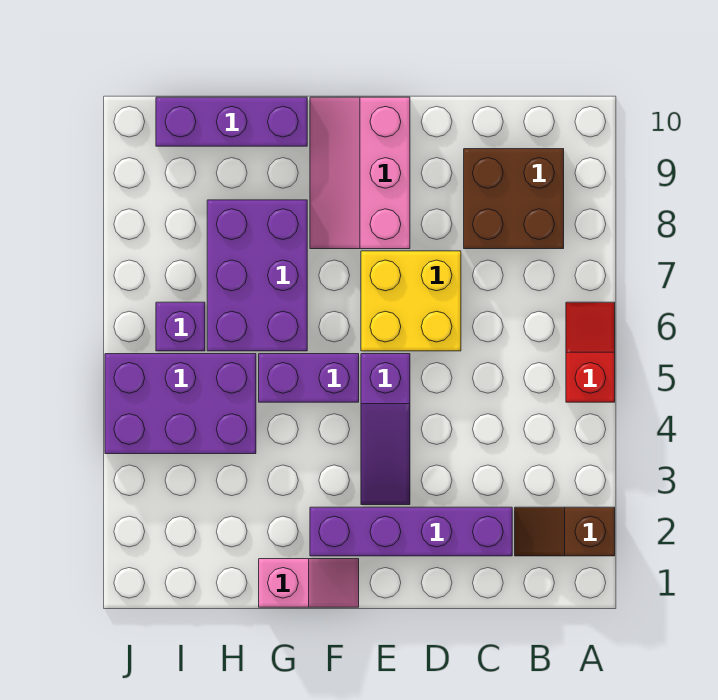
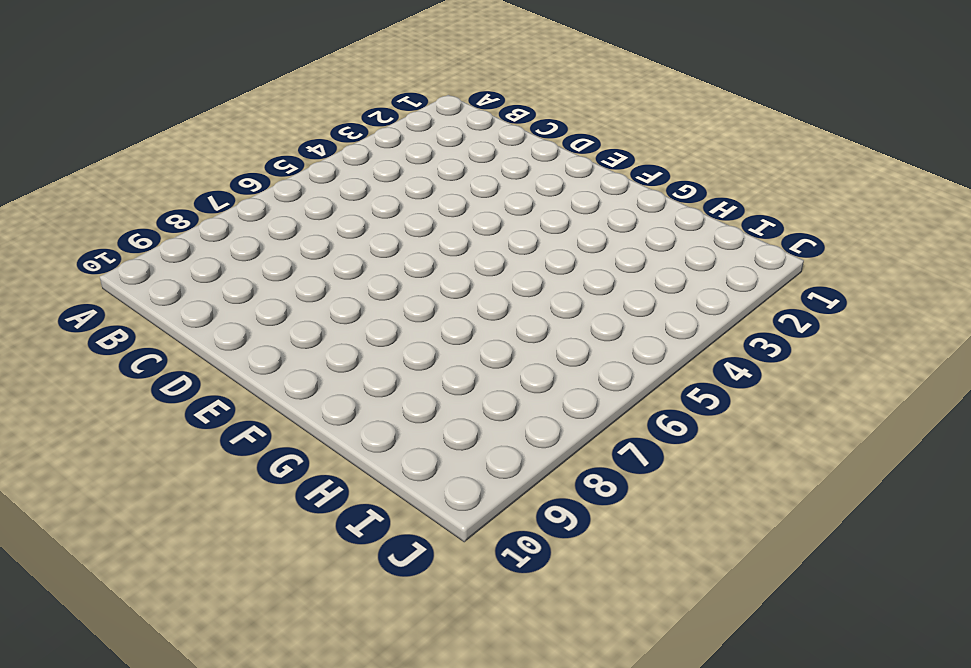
none -> brown 1x2 slope [515,507,615,556]
none -> red 1x2 slope [566,302,615,402]
none -> brown 2x2 brick [464,149,564,249]

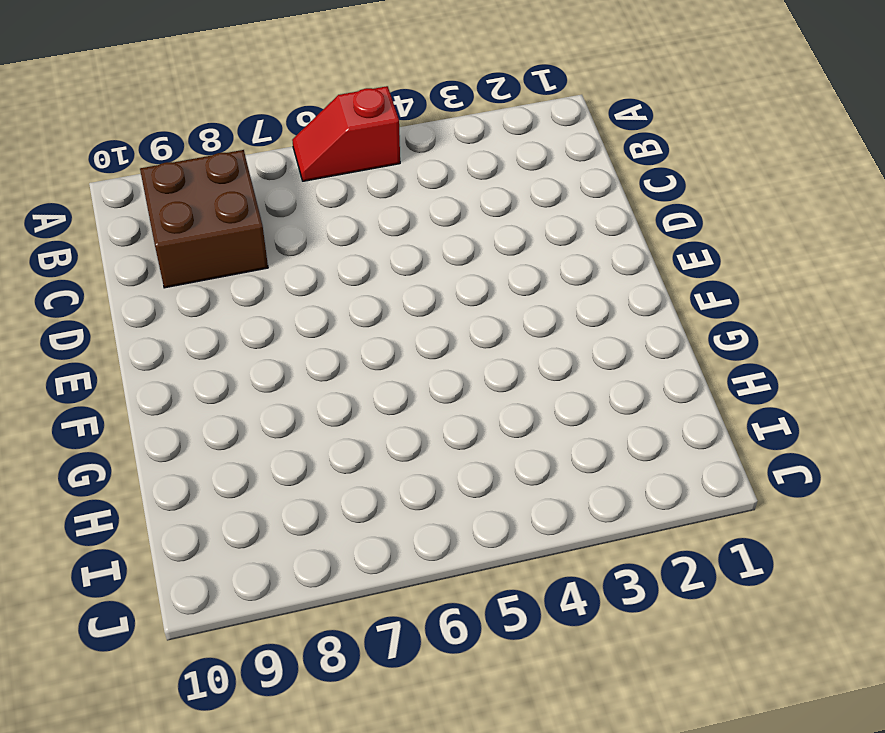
none -> brown 1x2 slope [515,507,615,556]
none -> purple 1x4 brick [310,507,512,556]
none -> yellow 2x2 brick [361,251,461,351]

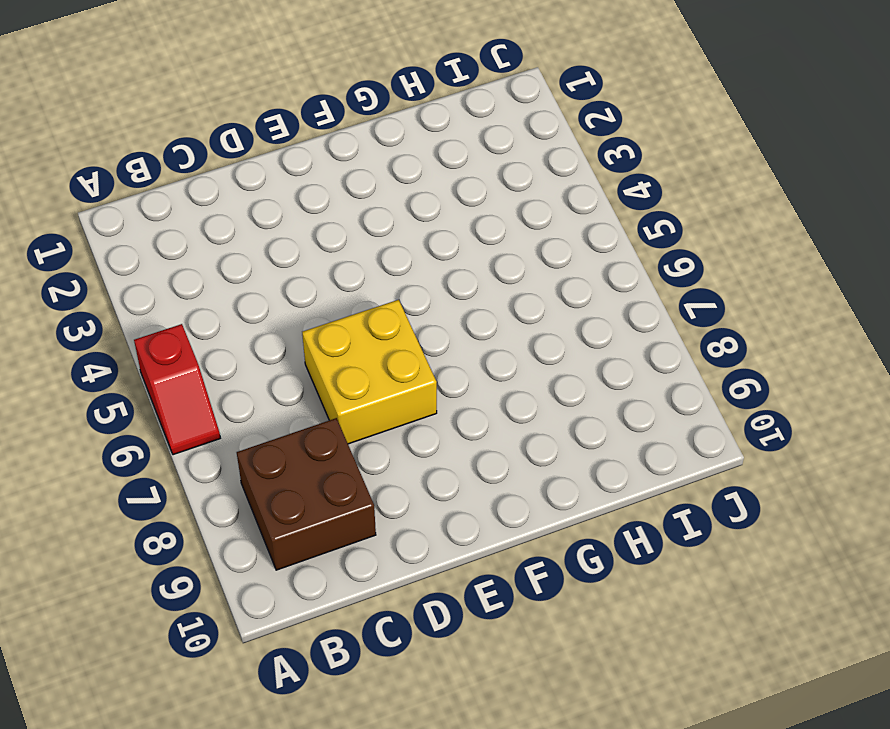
none -> brown 1x2 slope [515,507,615,556]
none -> purple 1x4 brick [310,507,512,556]
none -> purple 1x3 slope [361,354,410,505]

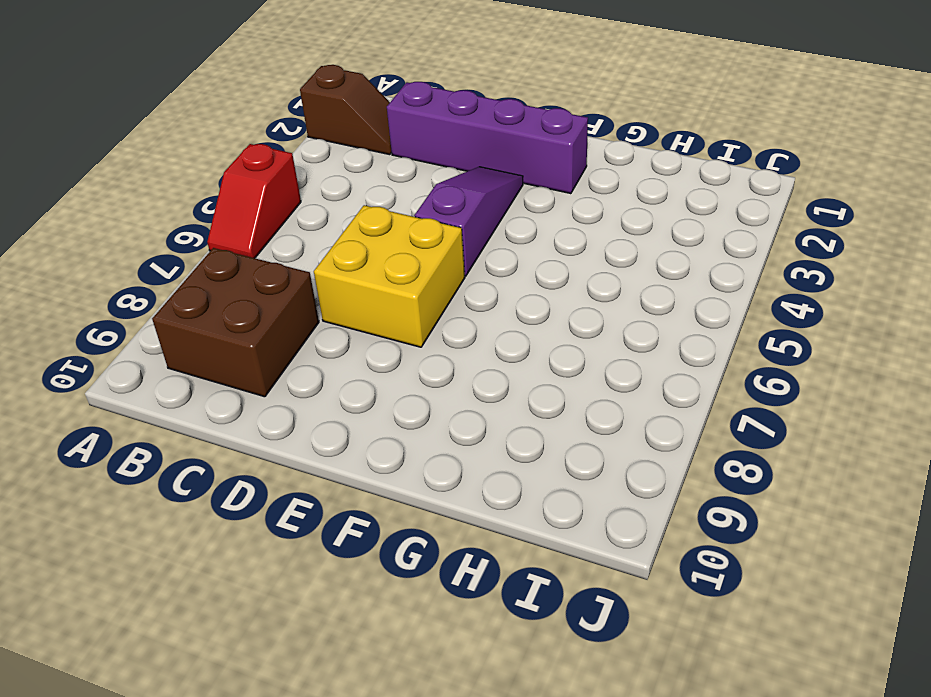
none -> pink 2x3 slope [310,97,410,249]
none -> pink 1x2 slope [259,559,359,607]
none -> purple 1x2 brick [259,354,359,402]

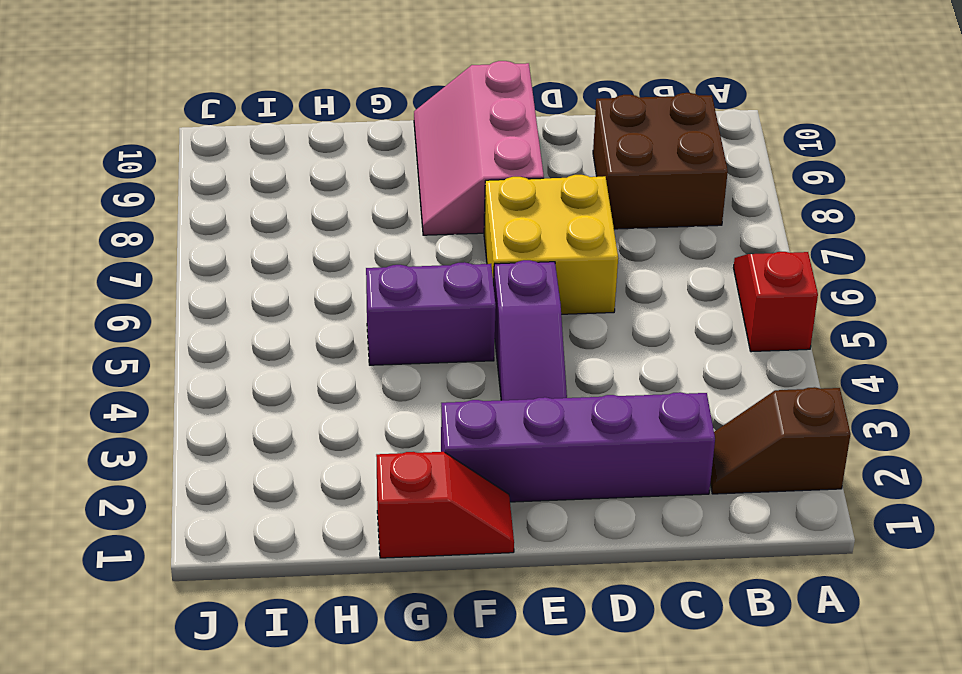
red 1x2 slope [376,452,514,558] -> pink 1x2 slope [259,559,359,607]
none -> purple 2x3 brick [207,200,307,351]
none -> purple 1x3 brick [156,97,307,146]
none -> purple 2x3 brick [105,354,256,454]

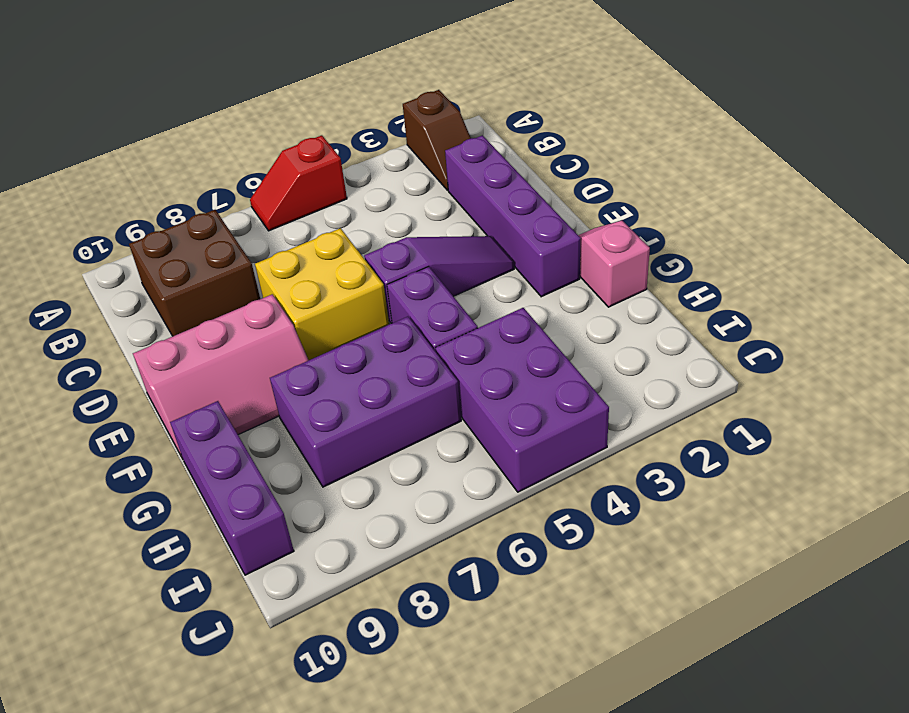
none -> purple 1x1 brick [156,302,205,351]

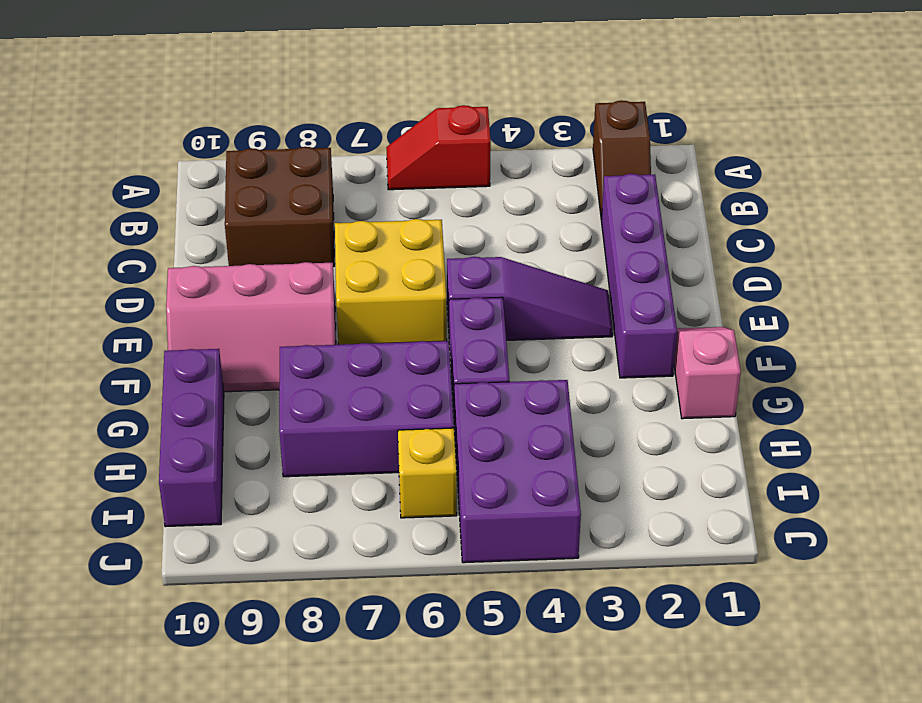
yellow 1x1 brick [398,428,457,518] -> purple 1x1 brick [156,302,205,351]

